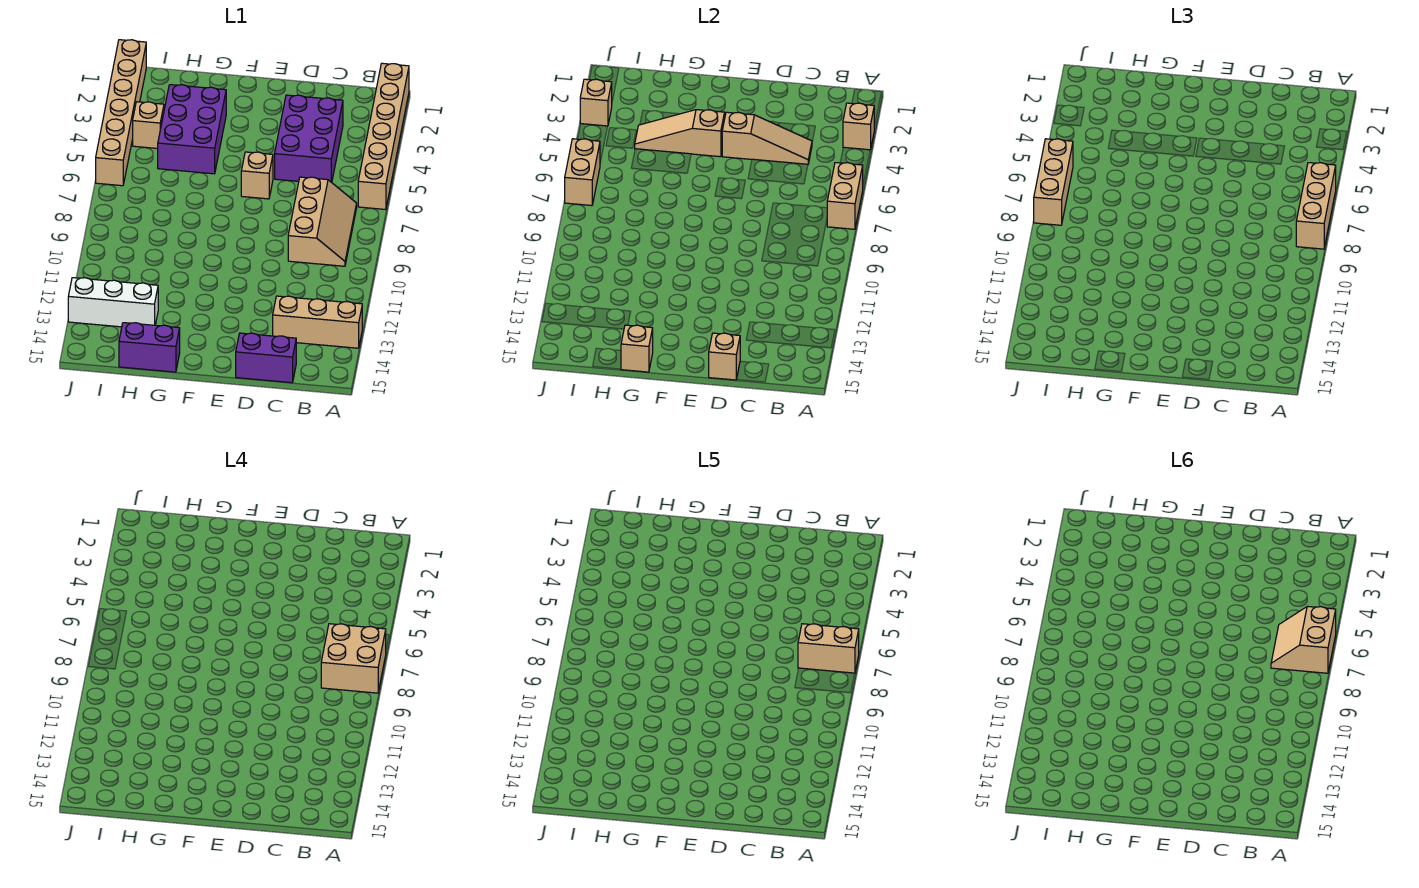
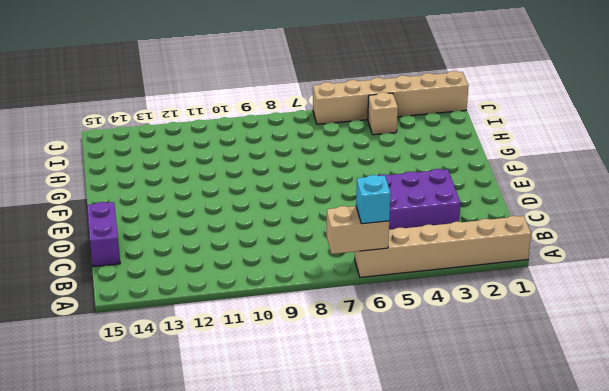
cyan 1x1 brick [356,175,391,224] -> tan 1x3 brick [1296,163,1336,249]
none -> tan 1x3 brick [273,296,362,348]
none -> tan 2x3 slope [288,177,357,266]
none -> tan 1x1 brick [241,152,273,199]

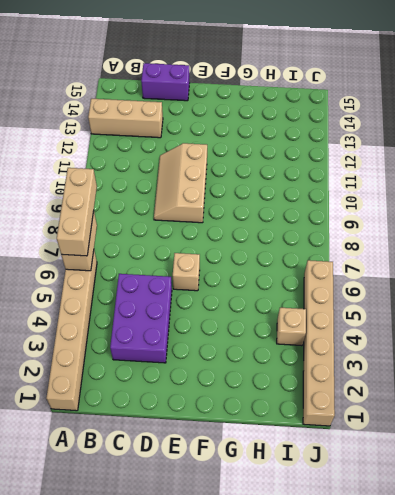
tan 2x3 slope [154,143,207,223] -> tan 2x3 slope moved to [288,177,357,266]
none -> purple 2x3 brick [158,85,226,174]
none -> purple 1x2 brick [119,323,180,372]
none -> white 1x3 brick [68,278,158,327]

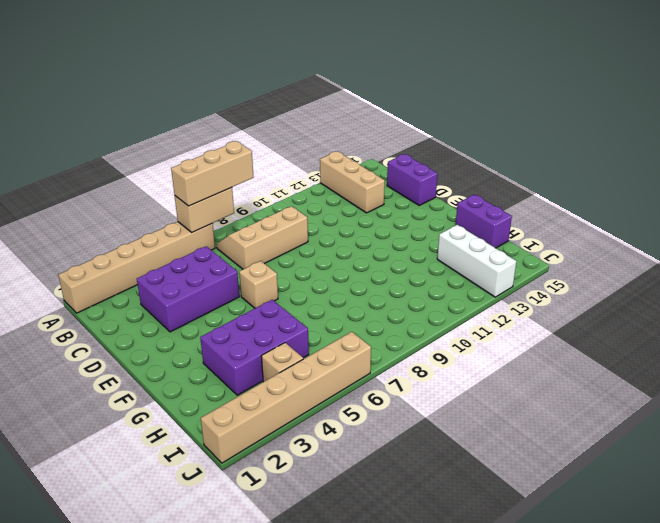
none -> tan 1x1 brick [843,103,874,150]
none -> tan 1x3 slope [722,112,812,164]
none -> tan 1x1 brick [709,333,740,380]

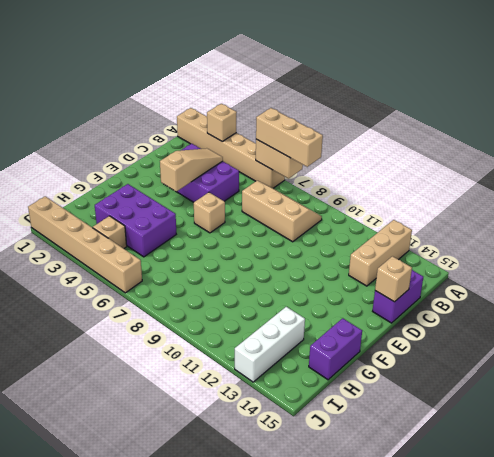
none -> tan 1x3 slope [635,110,725,157]
none -> tan 1x1 brick [621,325,653,372]
none -> tan 1x1 brick [580,79,612,126]

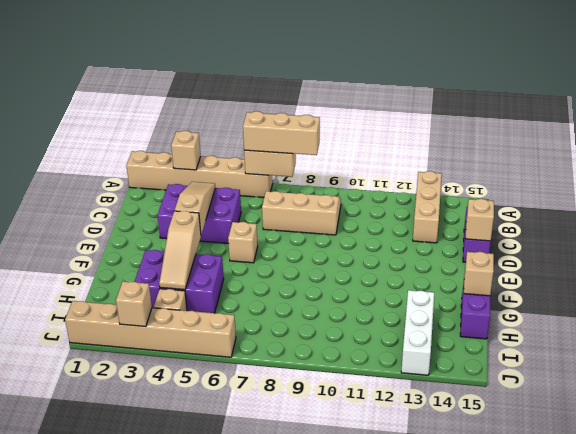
none -> tan 1x2 brick [565,139,600,206]
none -> tan 1x3 brick [1034,139,1073,225]
none -> tan 2x2 brick [321,624,386,693]

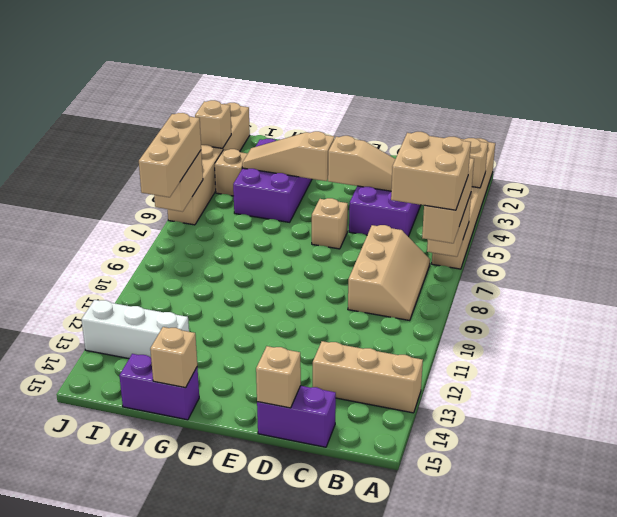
none -> tan 1x2 brick [798,624,859,673]
none -> tan 2x2 slope [1271,606,1336,673]

